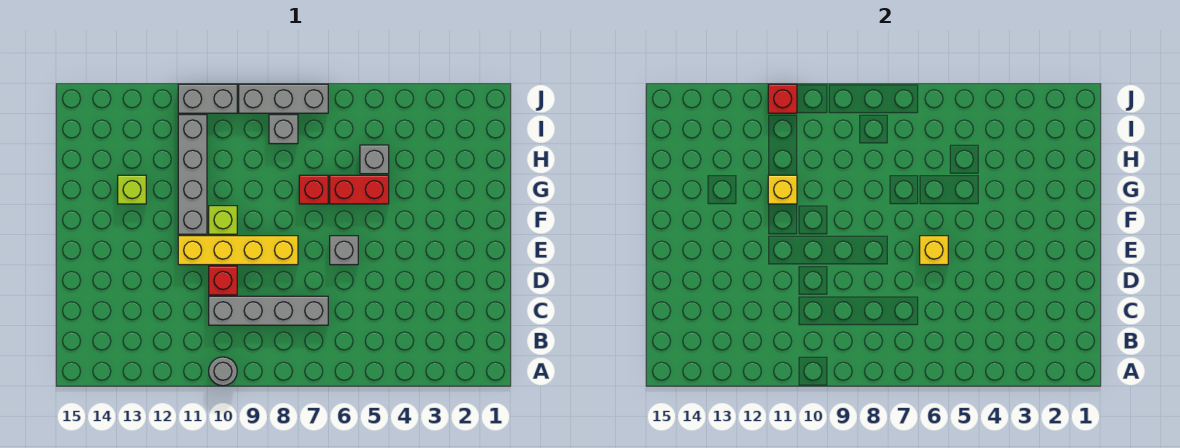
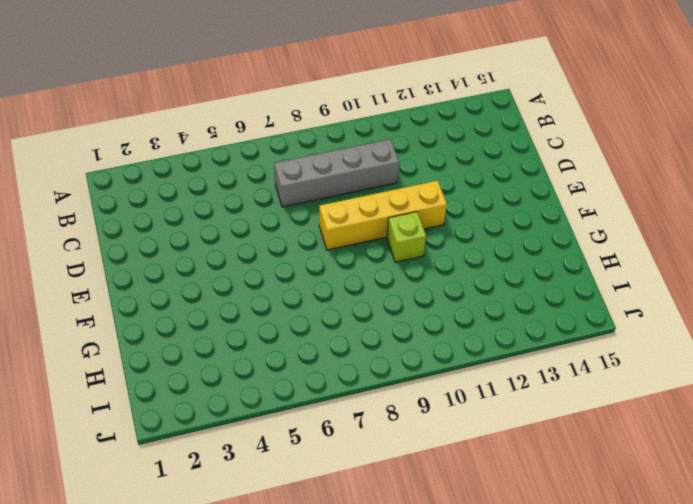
none -> grey 1x1 round brick [209,357,237,386]
none -> red 1x1 brick [209,266,237,295]
none -> grey 1x1 brick [330,236,358,265]

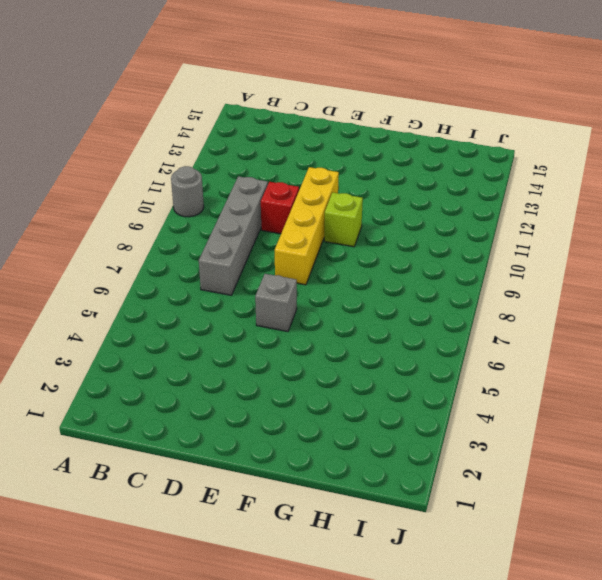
none -> grey 1x4 brick [178,115,207,234]
none -> red 1x2 brick [330,175,389,204]
none -> red 1x1 brick [299,175,328,204]

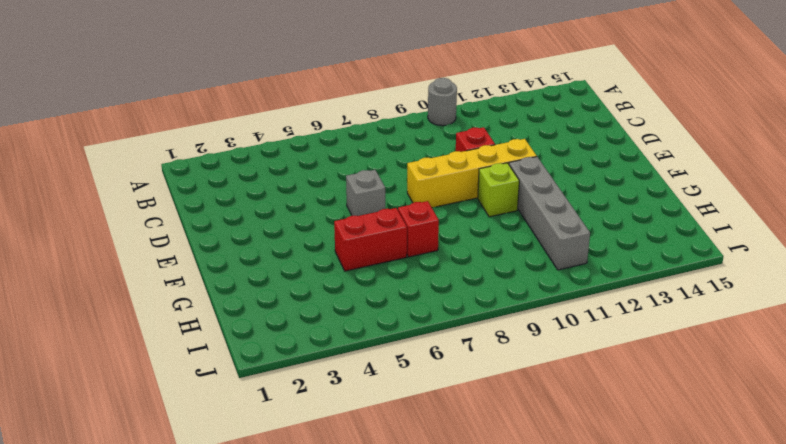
none -> grey 1x4 brick [209,296,328,325]
none -> lime 1x1 brick [118,175,146,204]
none -> grey 1x1 brick [360,145,389,174]

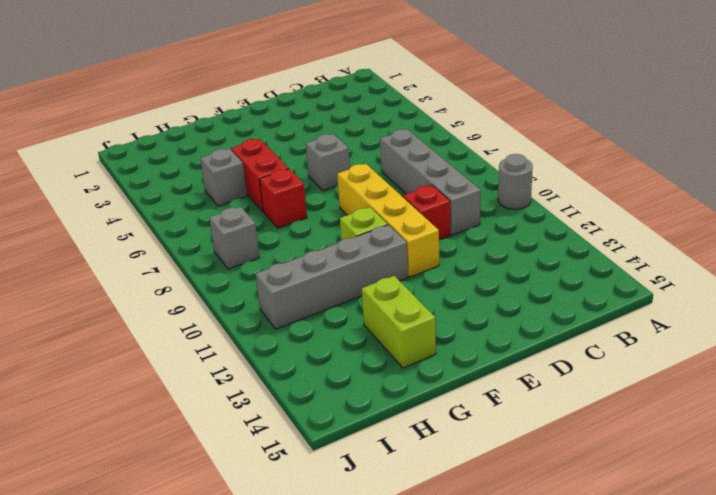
lime 1x2 brick [362,276,436,368] -> lime 1x1 brick [118,175,146,204]
none -> grey 1x3 brick [239,84,328,113]
none -> grey 1x2 brick [178,84,237,113]
none -> yellow 1x1 brick [920,236,948,265]

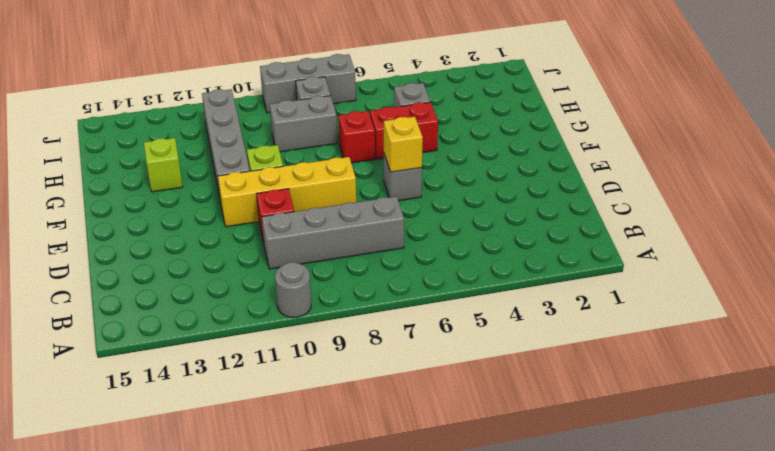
grey 1x2 brick [269,96,337,152] -> grey 1x2 brick moved to [178,84,237,113]
none -> yellow 1x1 brick [768,175,797,204]
none -> red 1x1 brick [768,84,797,113]

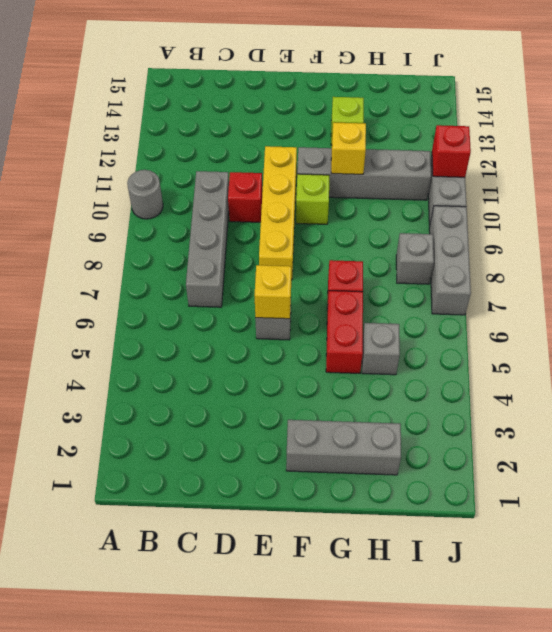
grey 1x3 brick [286,420,401,475] -> none

